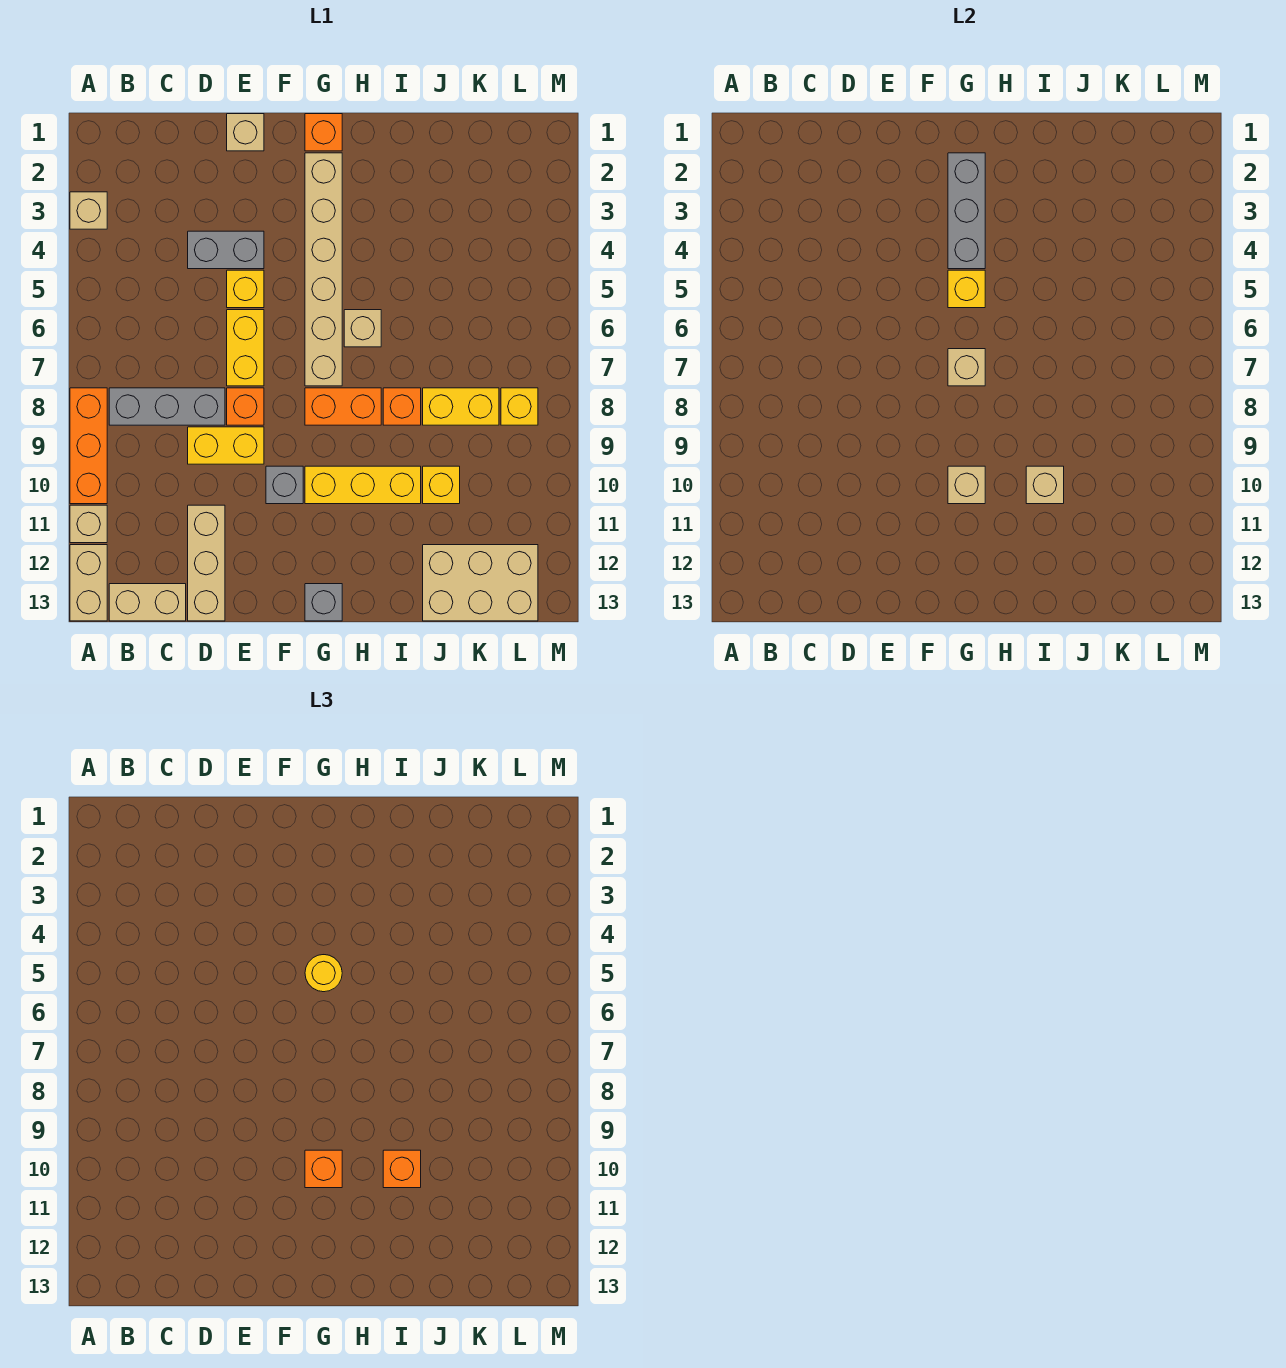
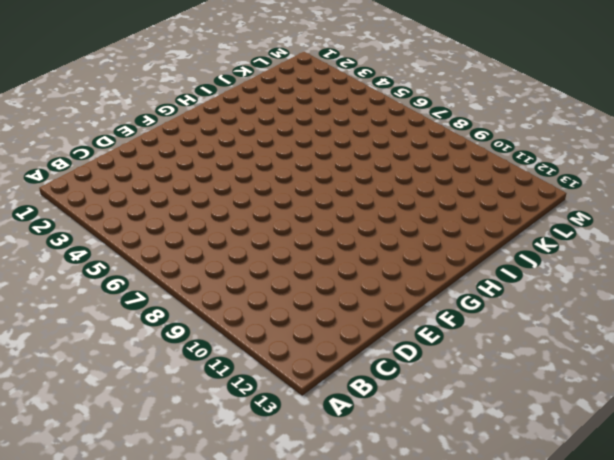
none -> tan 1x1 brick [70,192,107,229]
none -> orange 1x3 brick [70,388,107,504]
none -> tan 1x1 brick [70,505,107,543]
none -> tan 1x2 brick [70,545,107,621]

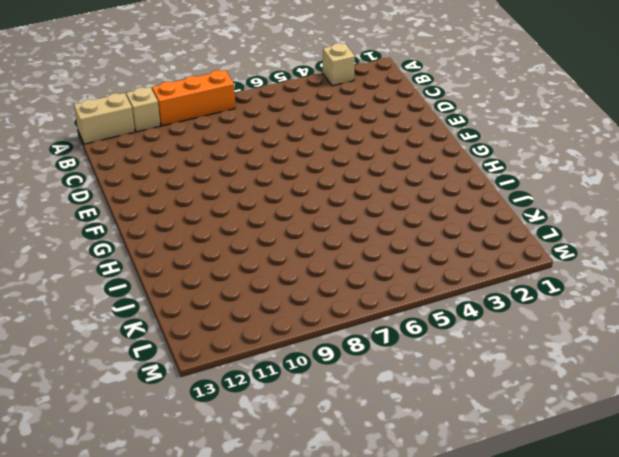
none -> grey 1x3 brick [109,388,225,425]
none -> tan 1x2 brick [109,584,186,621]
none -> grey 1x2 brick [188,231,264,269]
none -> yellow 1x2 brick [188,427,264,464]

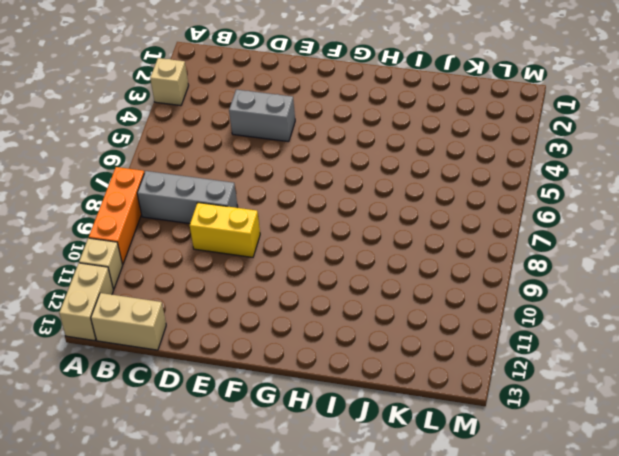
none -> tan 1x3 brick [188,505,225,621]
none -> tan 1x1 brick [227,114,264,151]
none -> yellow 1x1 brick [227,270,264,308]
none -> yellow 1x2 brick [227,310,264,386]

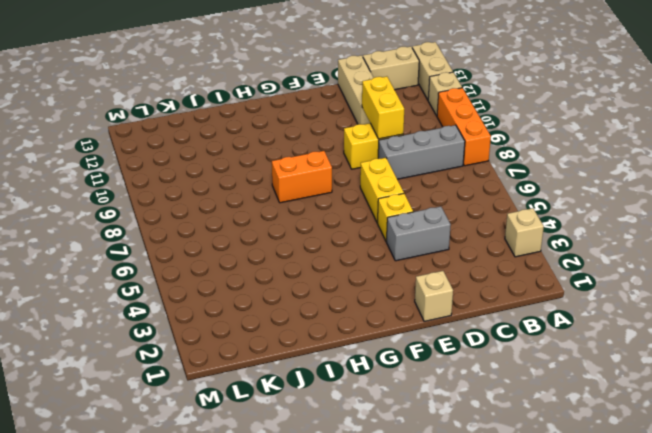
yellow 1x2 brick [362,76,404,139] -> yellow 1x2 brick turned to [423,388,499,425]
none -> orange 1x1 brick [227,388,264,425]
none -> grey 1x1 brick [266,466,303,504]
none -> orange 1x1 brick [305,114,342,151]
none -> tan 1x6 brick [305,153,342,386]

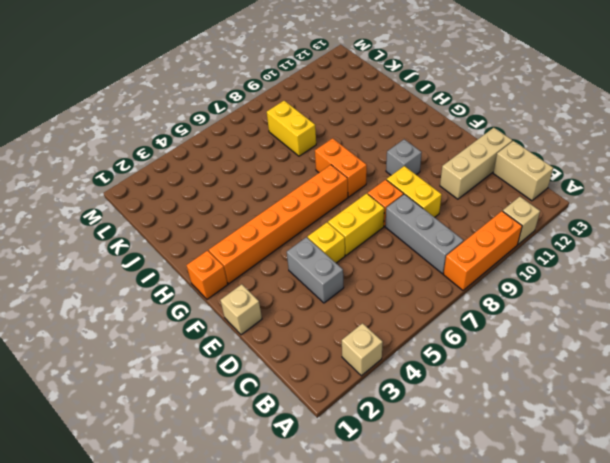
orange 1x6 brick [209,165,348,284] -> tan 1x6 brick [305,153,342,386]
none -> tan 1x2 brick [70,545,107,621]
none -> yellow 1x3 brick [305,466,421,504]
none -> grey 1x1 brick [305,584,342,621]
none -> tan 1x1 brick [344,310,381,347]

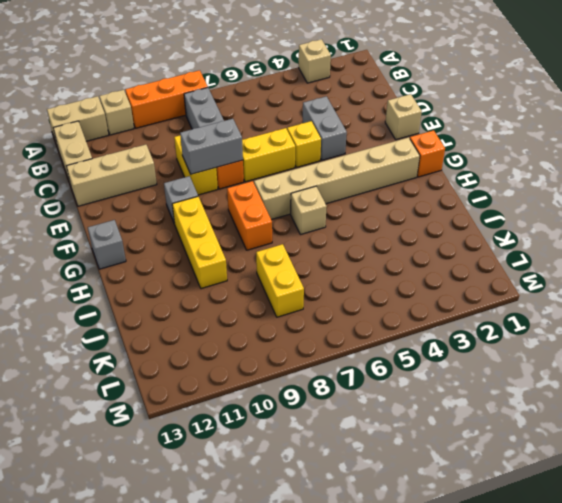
grey 1x2 brick [180,119,243,174] -> none
none -> orange 1x1 brick [383,388,421,425]
none -> yellow 1x1 brick [423,466,460,504]
none -> tan 2x3 brick [423,545,538,621]
none -> yellow 1x1 brick [501,388,538,425]

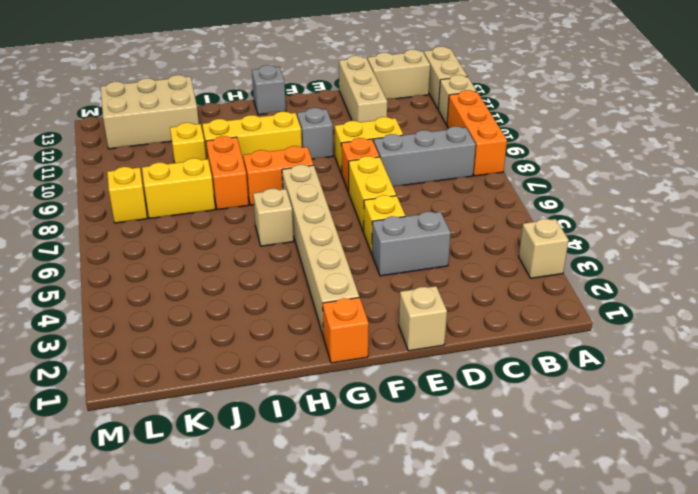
orange 1x2 brick [206,136,249,210] -> orange 1x1 brick [383,388,421,425]
none -> grey 1x3 brick [948,153,985,269]
none -> yellow 1x1 brick [948,270,985,308]
none -> tan 1x1 brick [948,349,985,386]
none -> tan 1x1 brick [948,466,985,504]

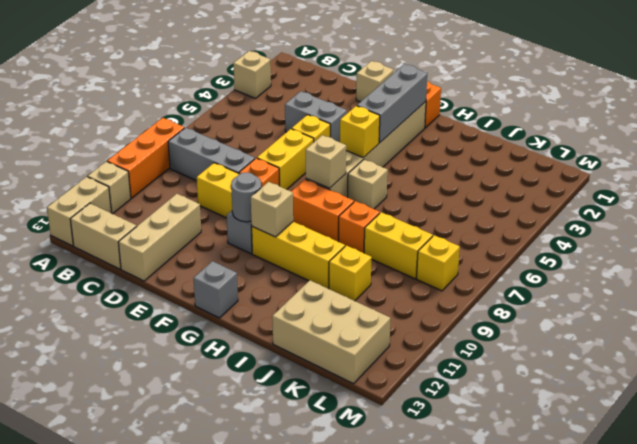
grey 1x1 round brick [231,172,261,222] -> none
none -> tan 1x1 brick [1026,466,1064,504]
none -> yellow 1x1 round brick [305,955,342,992]
none -> orange 1x1 brick [305,1150,342,1188]
none -> orange 1x1 brick [383,1150,421,1188]

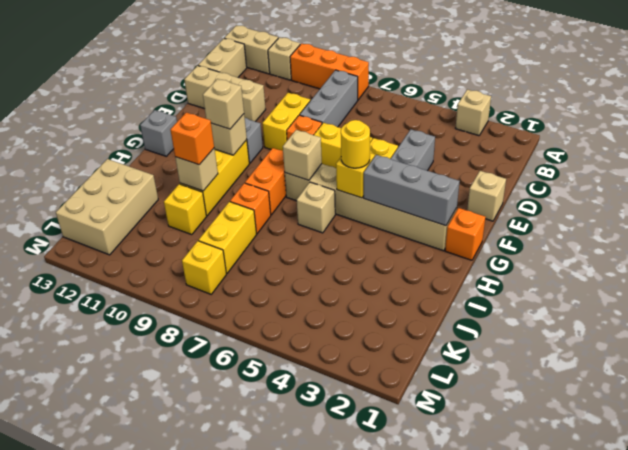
tan 1x1 brick [203,79,244,129] -> orange 1x1 brick [305,1150,342,1188]

